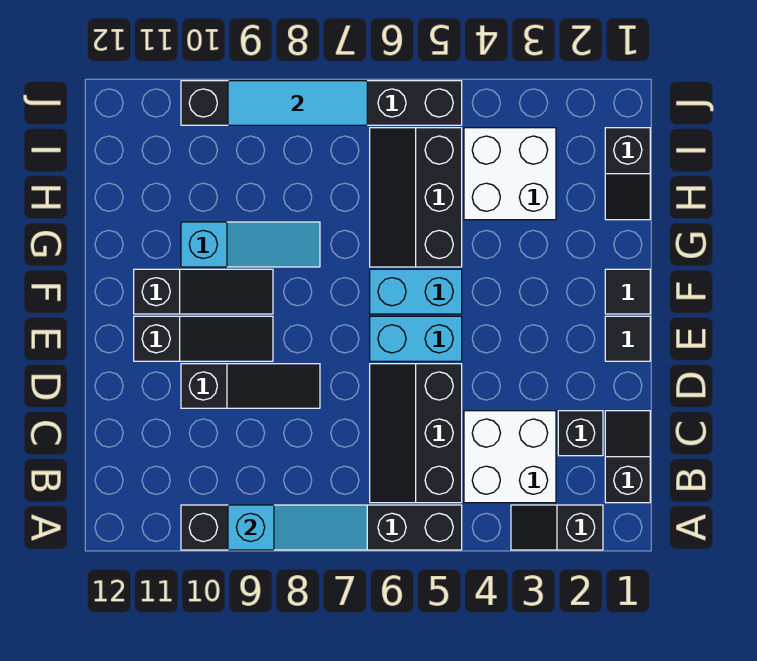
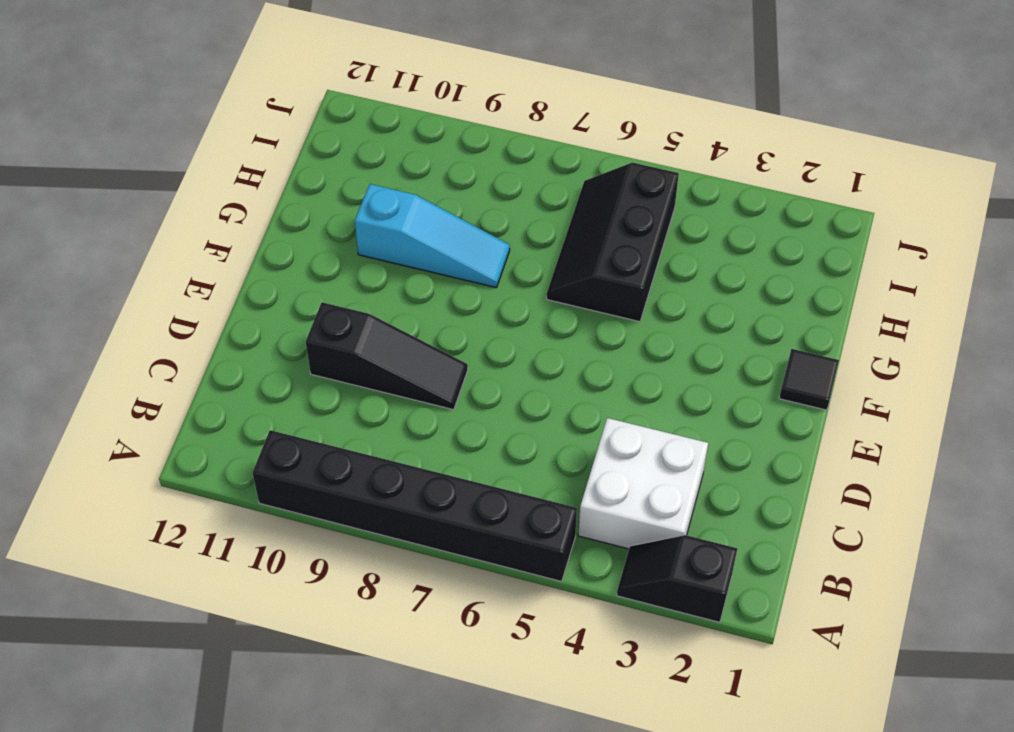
none -> black 1x2 slope [605,411,650,503]
none -> black 2x3 slope [370,364,462,503]
none -> black 1x1 brick [558,411,603,456]

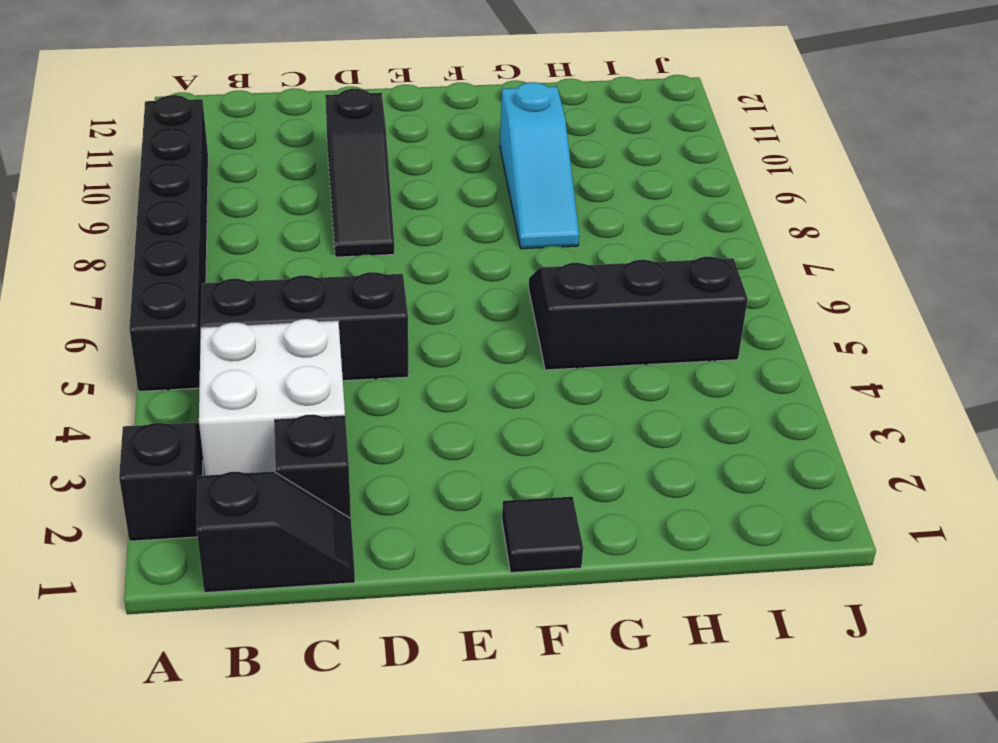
none -> black 1x1 tile [605,316,650,361]
none -> cyan 1x2 brick [370,316,462,361]
none -> black 1x3 slope [134,316,273,361]

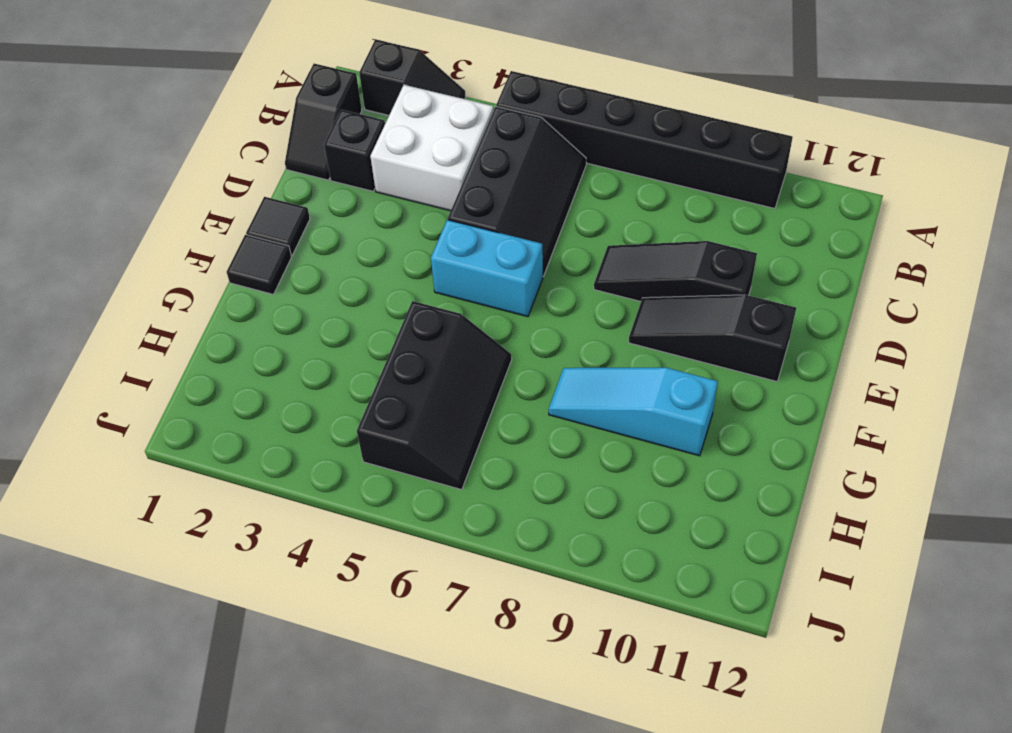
none -> cyan 1x2 brick [370,269,462,314]
none -> black 1x3 slope [134,269,273,314]
none -> black 1x2 slope [605,128,650,220]

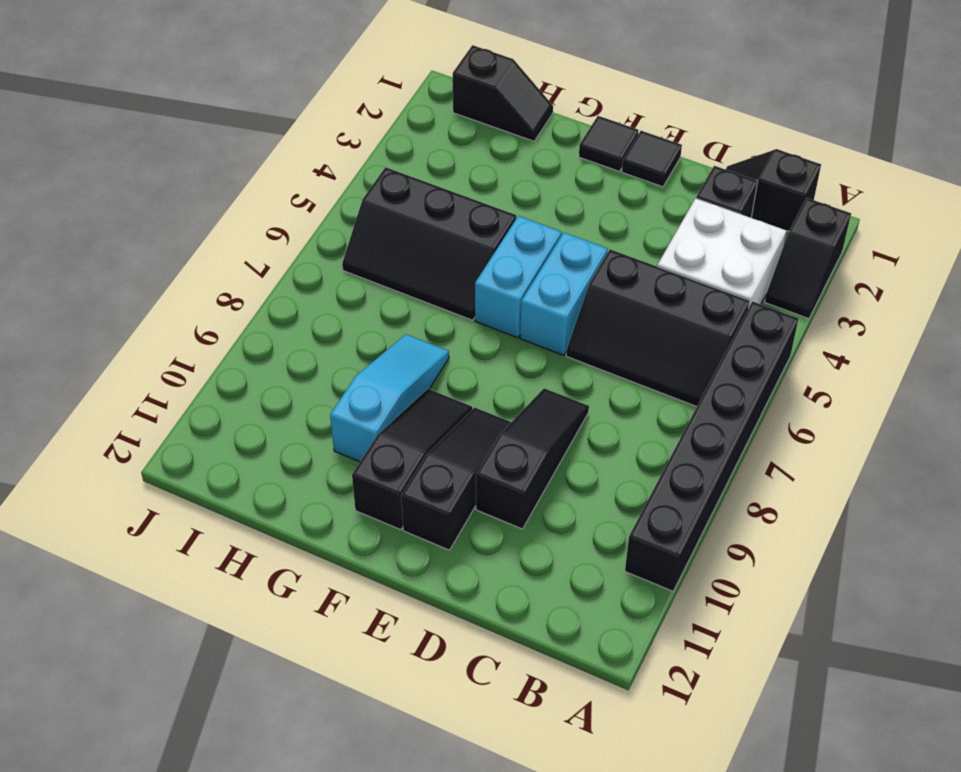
none -> white 2x2 brick [464,128,556,220]
none -> black 1x6 brick [181,81,462,125]
none -> cyan 1x3 slope [228,505,367,550]

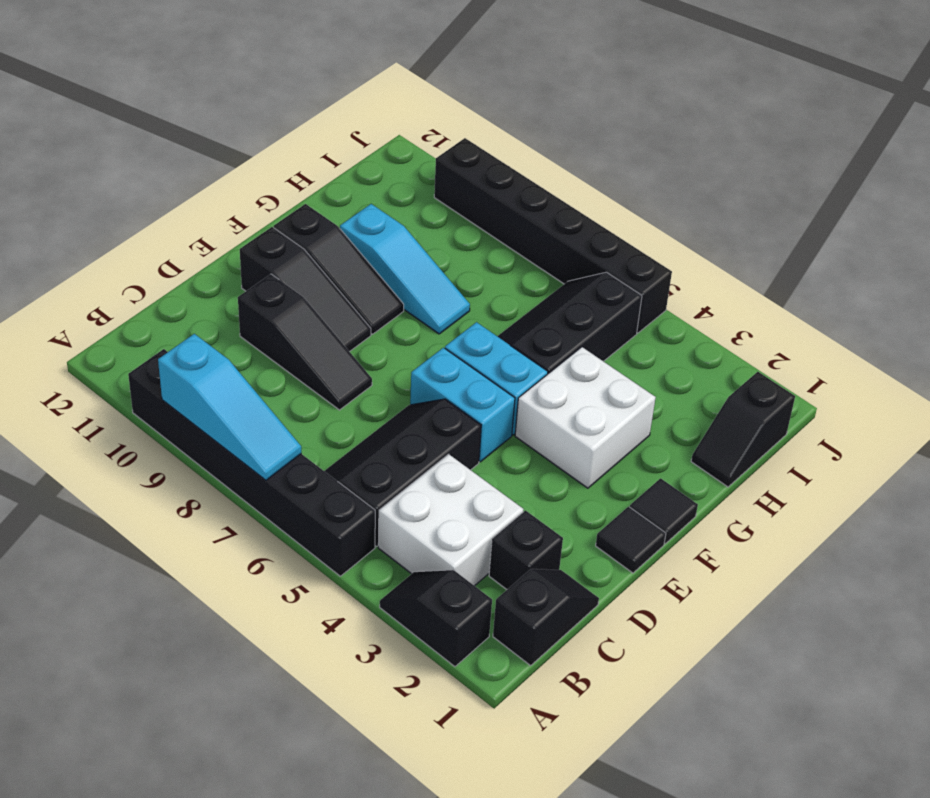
white 2x2 brick [515,347,656,488] -> white 2x2 brick moved to [464,128,556,220]
none -> cyan 1x3 tile [228,81,367,125]

